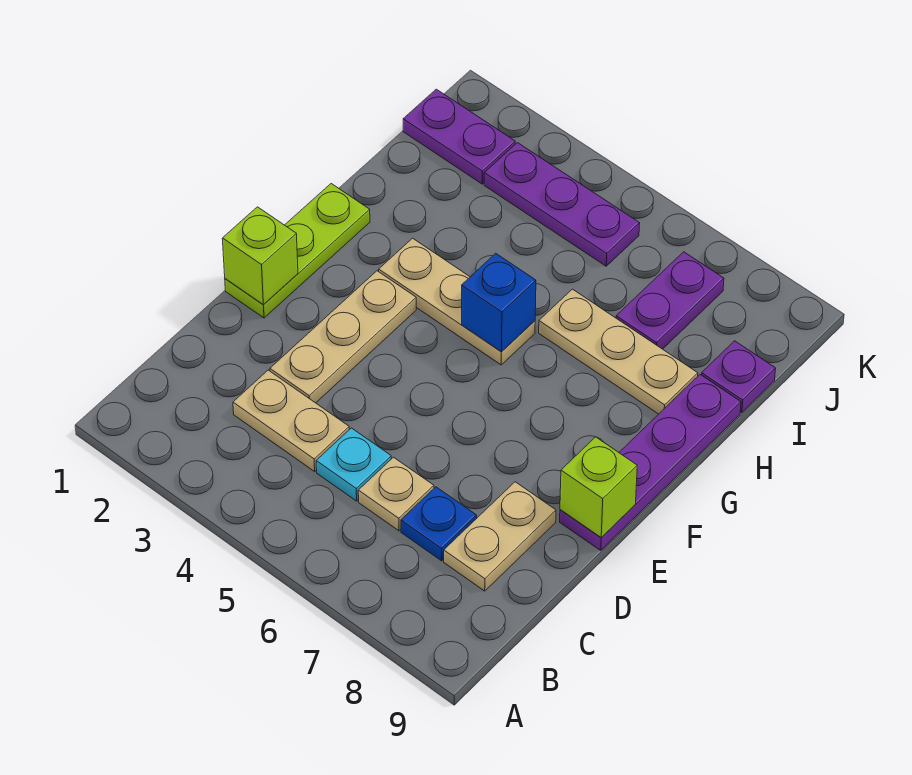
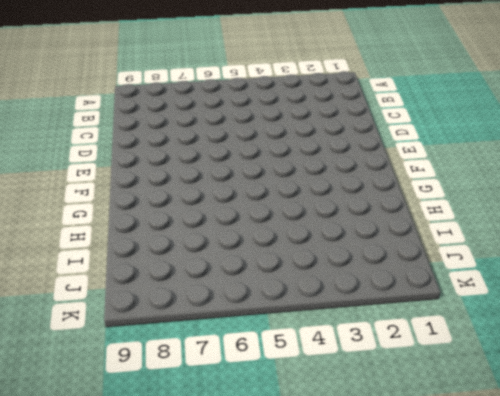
none -> tan 1x2 plate [233,370,349,471]
none -> cyan 1x1 plate [316,428,391,501]
none -> tan 1x1 plate [358,457,434,531]

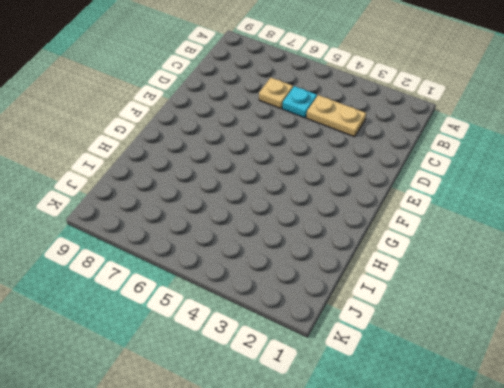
none -> blue 1x1 plate [401,487,477,561]
none -> tan 1x2 plate [444,482,556,591]
none -> tan 1x3 plate [270,271,416,403]

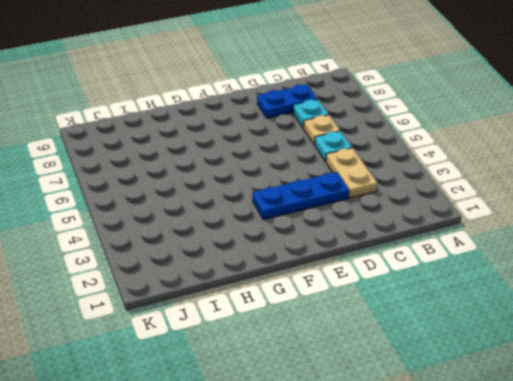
cyan 1x1 plate [293,100,329,128] -> blue 1x1 plate [401,487,477,561]
blue 1x2 plate [257,85,318,118] -> tan 1x2 plate [444,482,556,591]
blue 1x3 plate [253,172,349,220] -> tan 1x3 plate [270,271,416,403]
none -> lime 1x3 plate [225,184,370,318]
none -> purple 1x4 plate [560,375,741,551]
none -> tan 1x3 plate [379,238,535,365]

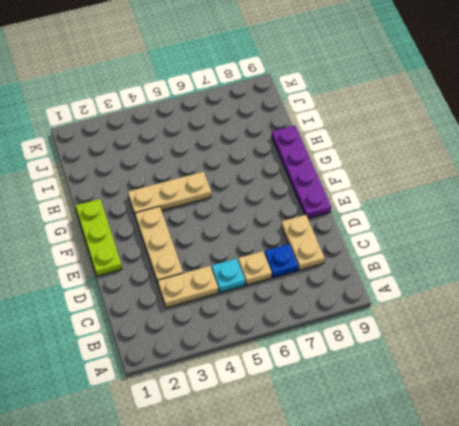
none -> tan 1x3 plate [539,289,698,414]
none -> purple 1x2 plate [616,252,724,349]
none -> purple 1x1 plate [701,341,776,413]

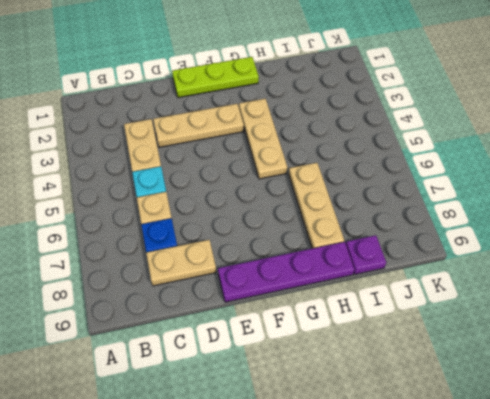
none -> purple 1x2 plate [616,252,724,349]
none -> purple 1x2 plate [403,89,515,184]
none -> purple 1x3 plate [484,143,640,266]

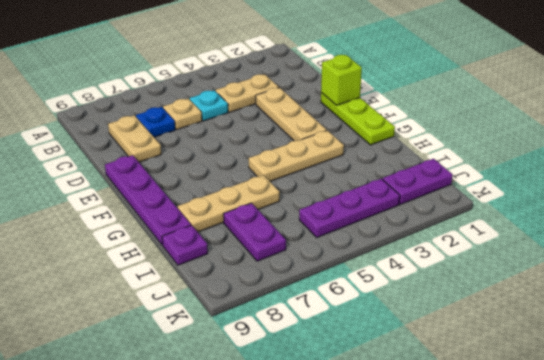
none -> lime 1x1 brick [560,437,637,538]
none -> blue 1x1 brick [462,253,536,352]

